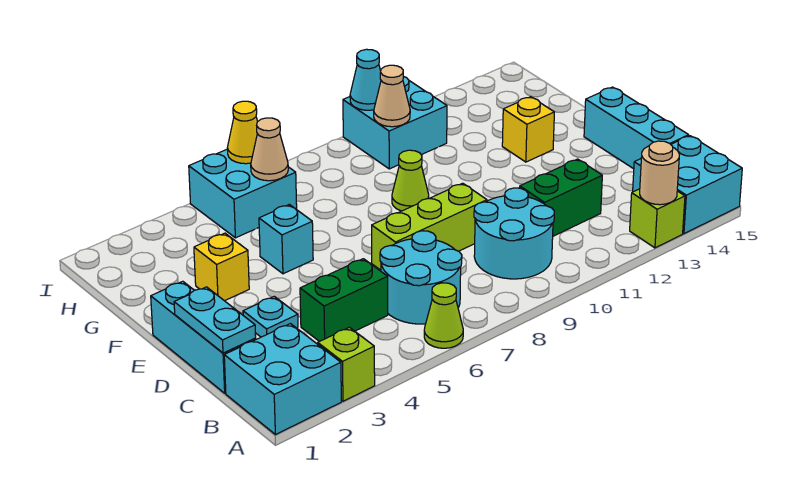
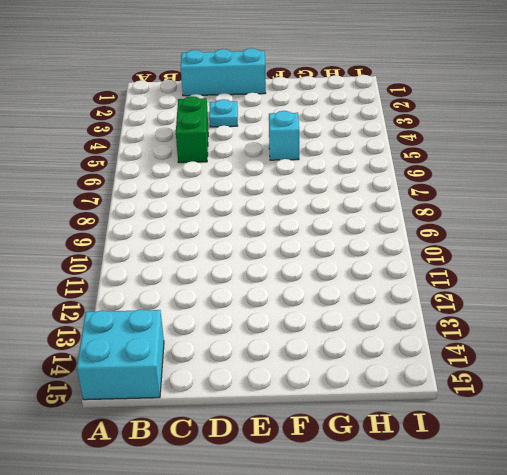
none -> cyan 2x2 brick [224,324,341,435]
none -> lime 1x1 brick [318,327,375,401]
none -> lime 1x1 cone [424,283,463,348]

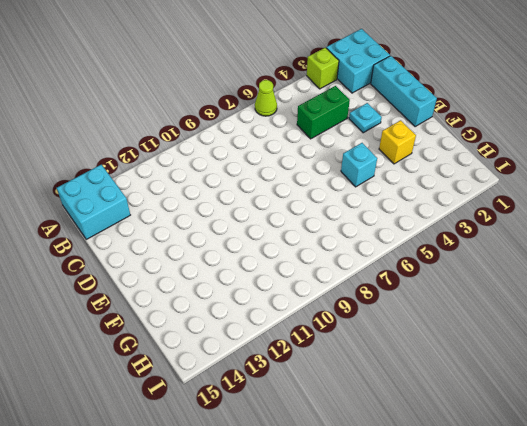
none -> lime 1x1 brick [630,189,685,248]
none -> cyan 2x2 round brick [380,231,462,324]
none -> cyan 2x2 round brick [474,188,554,279]

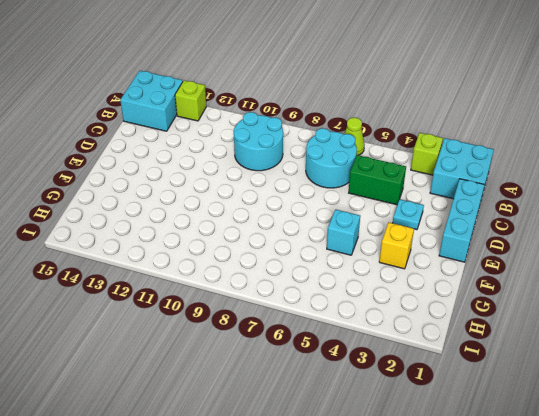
none -> green 1x2 brick [520,159,602,236]
none -> cyan 1x3 brick [584,87,689,169]
none -> lime 1x3 brick [372,183,487,270]

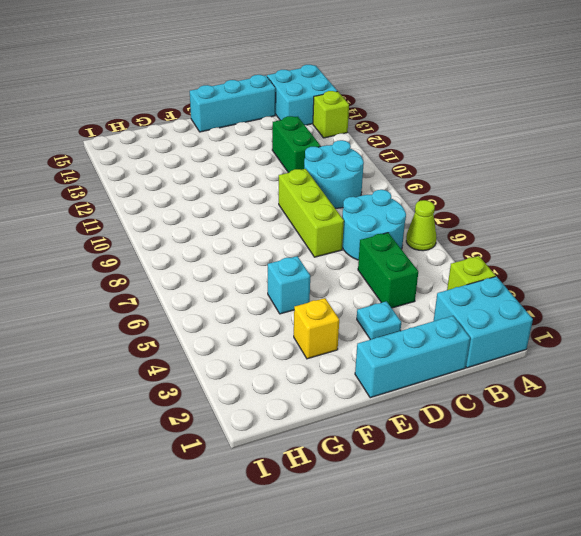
none -> lime 1x1 cone [392,150,429,211]
none -> yellow 1x1 brick [502,97,554,162]
none -> cyan 2x2 brick [189,149,297,238]

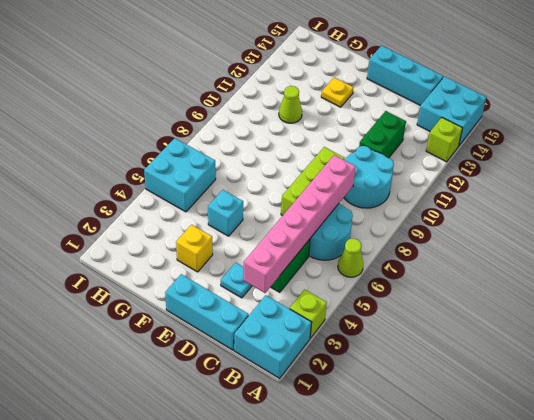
pink 1x6 brick [243,155,356,293] -> none
yellow 1x1 plate [321,77,354,107] -> yellow 1x1 brick [502,97,554,162]
lime 1x1 cone [279,86,302,123] -> lime 1x1 cone moved to [392,150,429,211]
none -> cyan 2x2 brick [343,76,447,169]
none -> tan 1x1 round brick [640,141,679,205]
none -> cyan 1x2 plate [174,287,256,353]

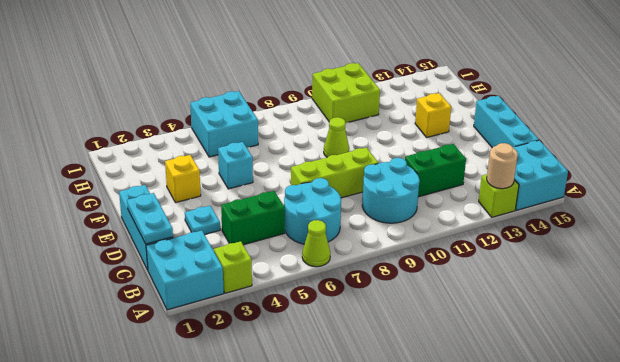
lime 2x2 brick [312,63,380,123] -> cyan 2x2 brick [343,76,447,169]
none -> tan 1x1 cone [251,118,288,181]
none -> tan 1x1 cone [374,65,410,127]
none -> yellow 1x1 cone [228,101,258,164]

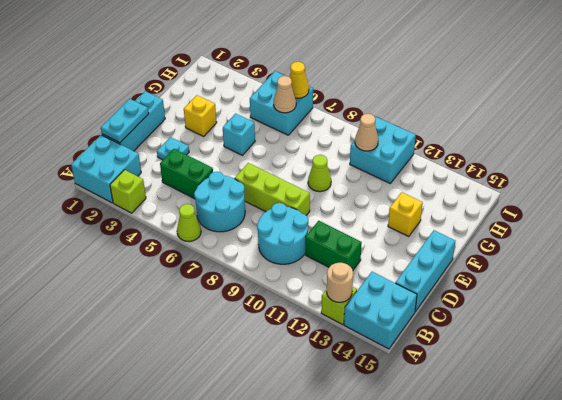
none -> cyan 1x1 cone [350,49,381,110]

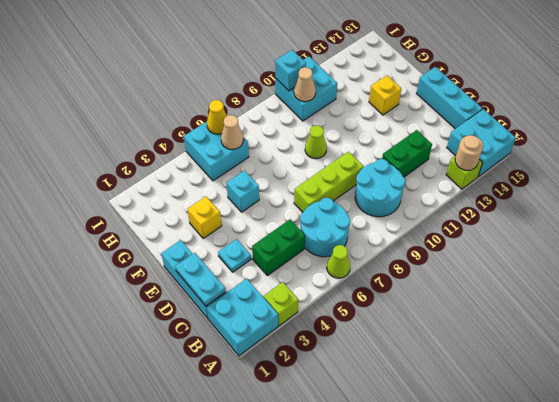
cyan 1x1 brick [275,50,306,91] -> cyan 1x1 cone [350,49,381,110]

